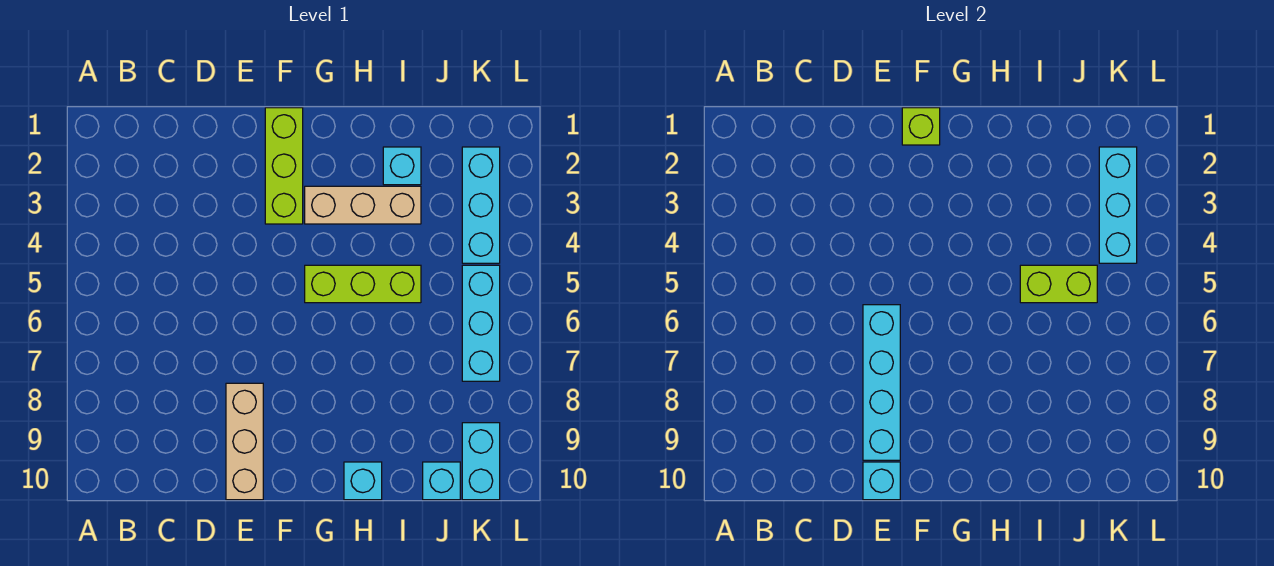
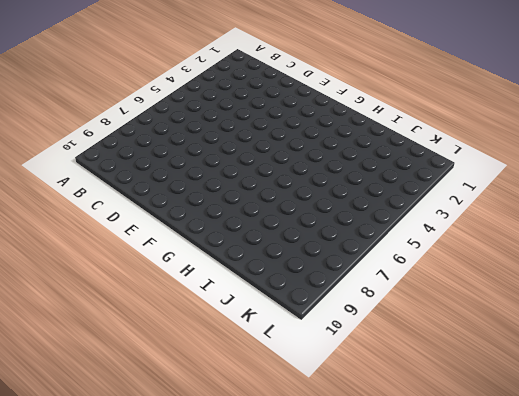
none -> tan 1x3 brick [226,383,263,500]
none -> lime 1x3 brick [265,108,303,224]
none -> tan 1x3 brick [305,186,421,224]

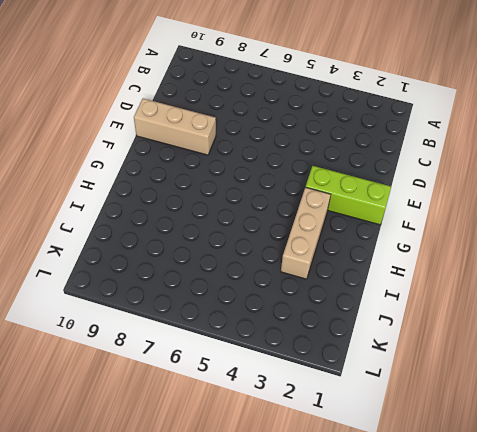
none -> lime 1x3 brick [305,265,421,303]
none -> cyan 1x1 brick [344,462,382,500]
none -> cyan 1x1 brick [383,147,421,185]

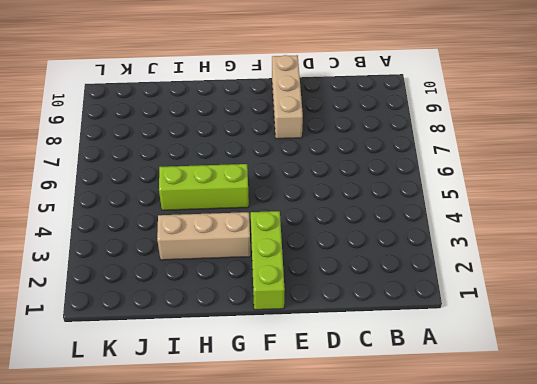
none -> cyan 1x1 brick [344,462,382,500]
none -> cyan 1x1 brick [383,147,421,185]
none -> cyan 1x1 brick [423,462,460,500]

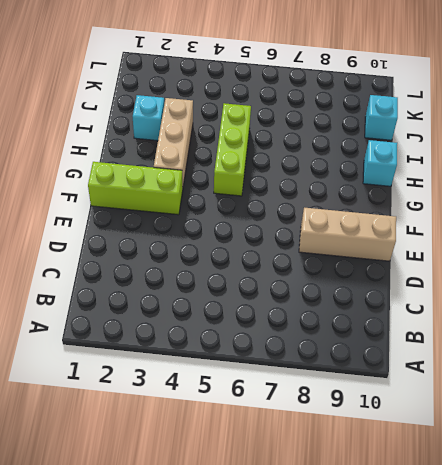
none -> cyan 1x3 brick [462,147,500,263]
none -> cyan 1x3 brick [462,265,500,381]
none -> cyan 1x2 brick [462,423,500,500]

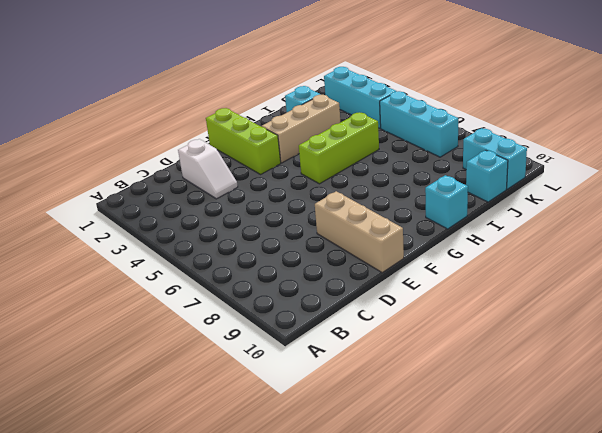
white 1x2 slope [178,139,238,199] -> none
none -> cyan 1x4 brick [863,305,900,460]
none -> cyan 1x1 brick [863,462,900,500]
none -> lime 1x1 brick [902,108,940,145]

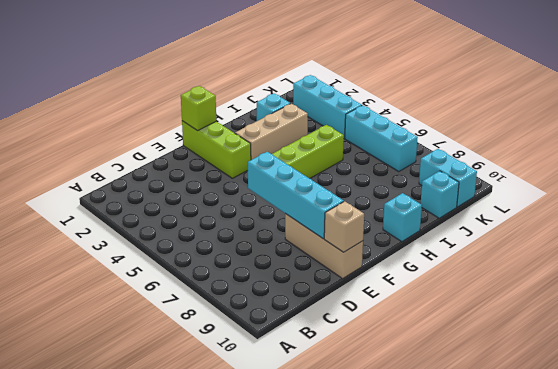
tan 1x1 brick [324,201,364,252] -> cyan 1x1 brick [863,462,900,500]
none -> lime 1x2 brick [1020,265,1097,303]
none -> cyan 1x3 brick [1099,147,1137,263]

